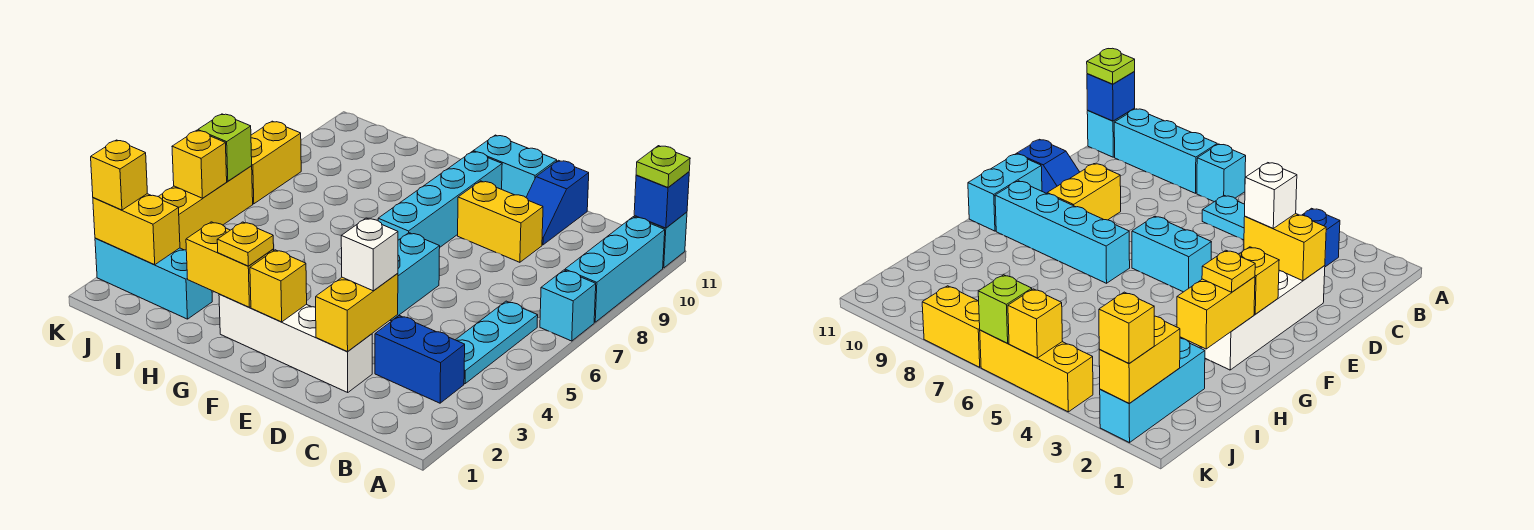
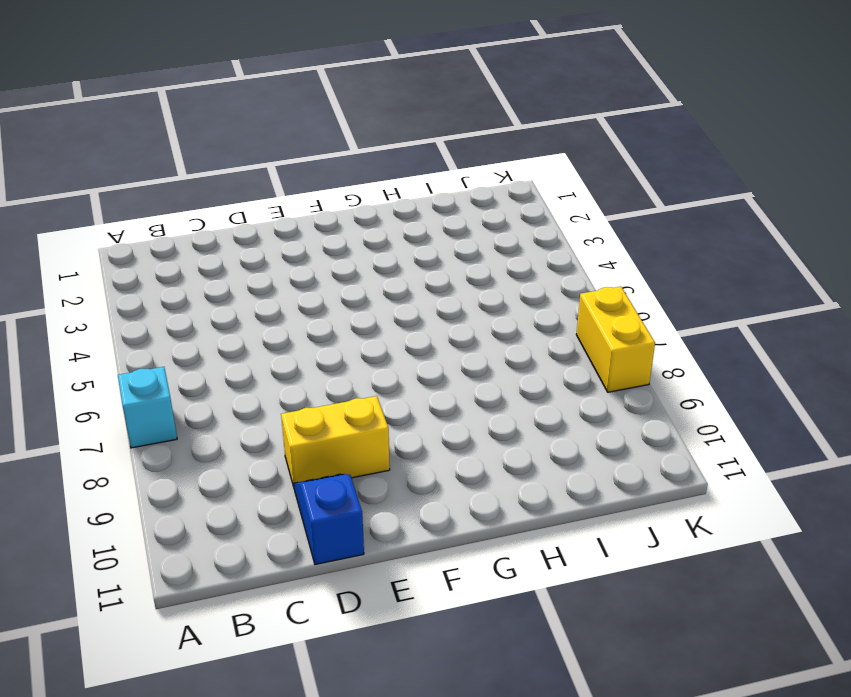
none -> cyan 1x3 brick [565,217,665,322]
none -> cyan 1x1 brick [634,212,687,268]
none -> blue 1x2 brick [375,316,465,403]

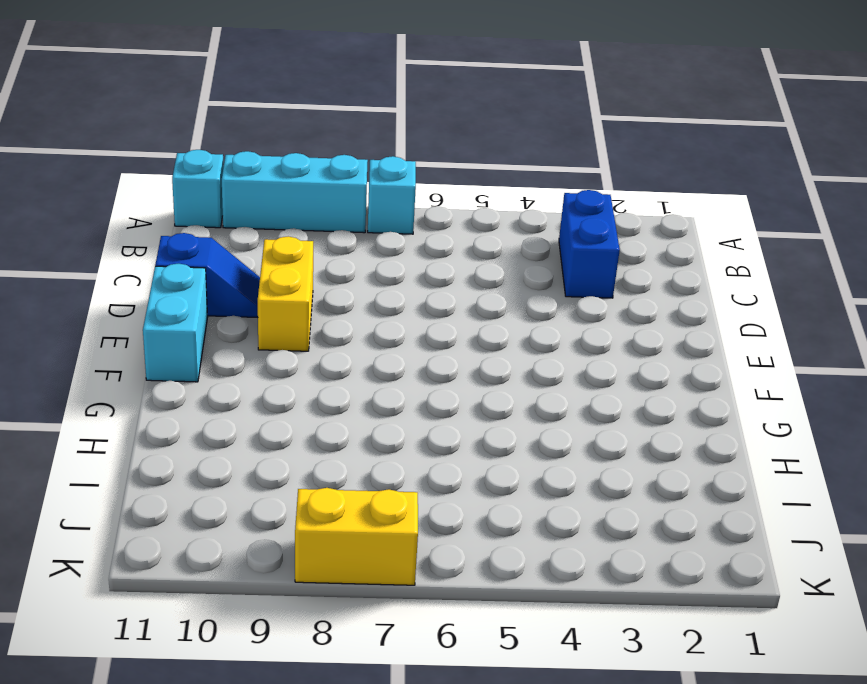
none -> cyan 1x3 plate [456,301,538,384]
none -> white 1x4 brick [219,294,372,392]
none -> cyan 1x2 brick [390,233,440,321]

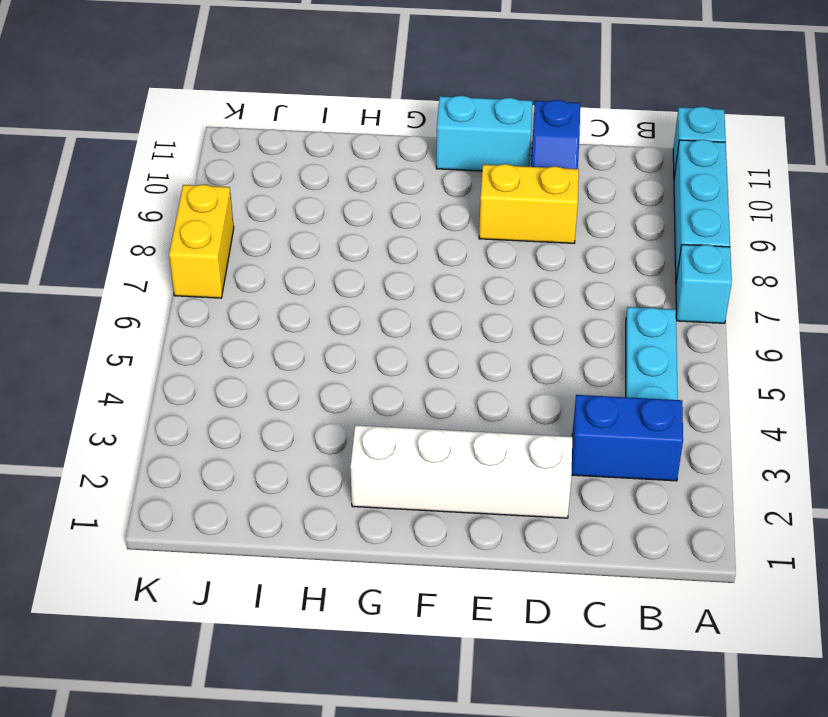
none -> cyan 1x2 brick [390,233,440,321]
none -> cyan 1x4 brick [378,151,502,247]
none -> cyan 1x3 brick [95,238,212,319]

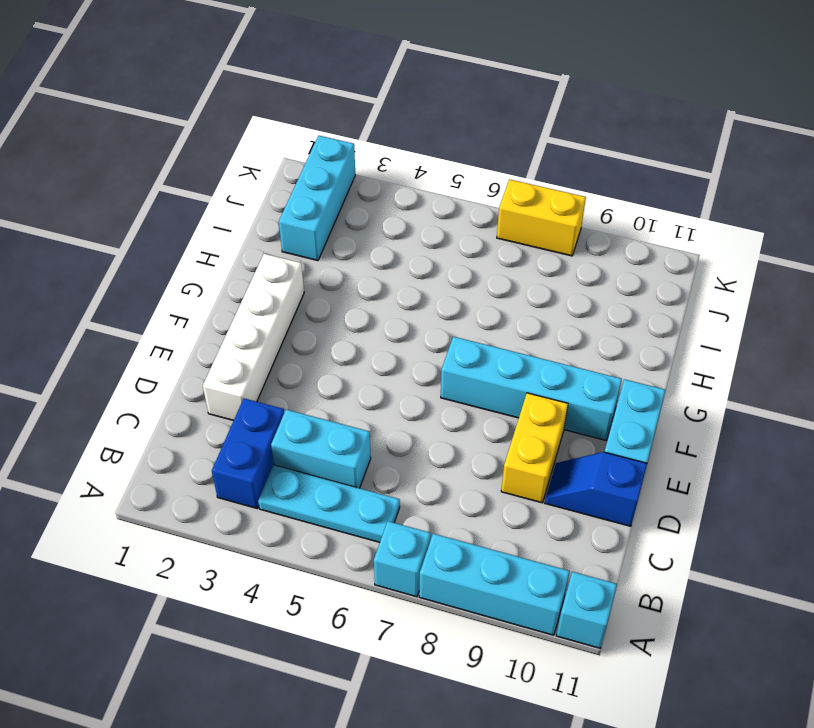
cyan 1x2 brick [271,410,371,488] -> cyan 1x2 brick moved to [390,233,440,321]
none -> yellow 1x3 brick [158,166,253,250]
none -> blue 1x1 brick [634,172,689,228]
none -> yellow 1x2 brick [316,273,398,352]

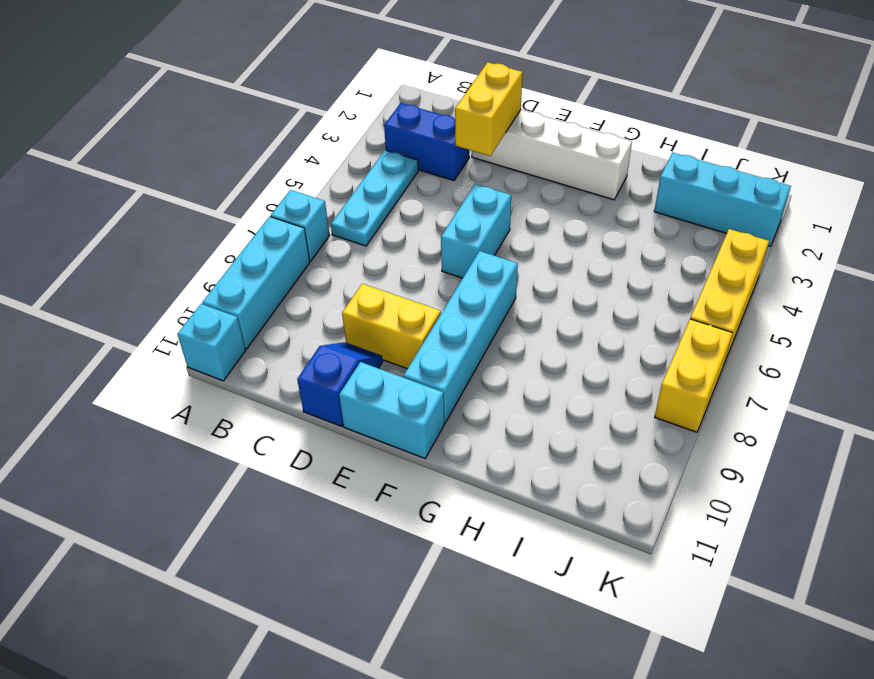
none -> blue 1x1 brick [634,172,689,228]
none -> yellow 1x1 brick [250,250,307,322]
none -> yellow 1x2 brick [186,222,274,307]

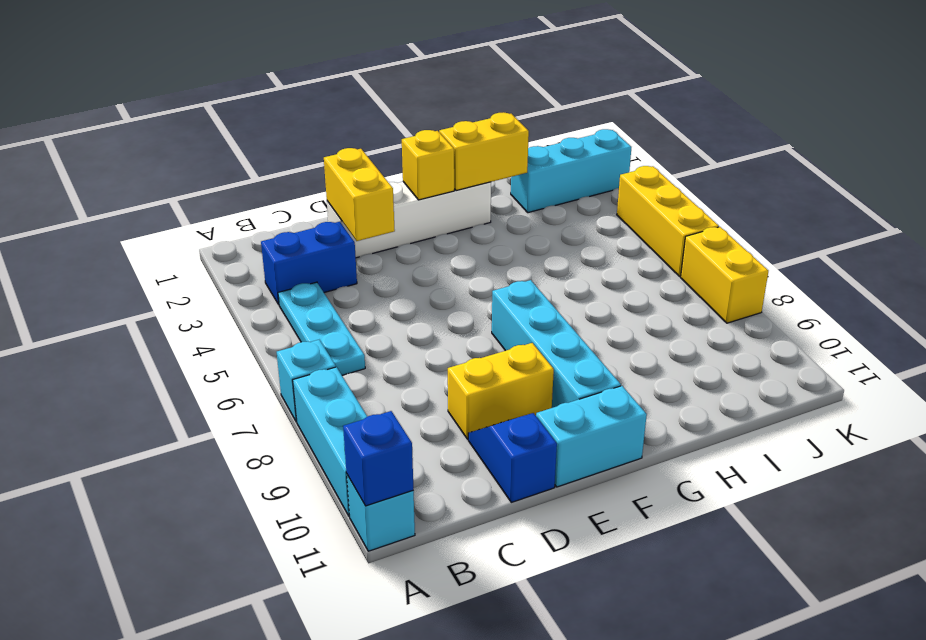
none -> cyan 1x2 brick [390,233,440,321]
none -> yellow 1x2 brick [93,194,180,265]
none -> yellow 1x1 brick [172,130,227,198]

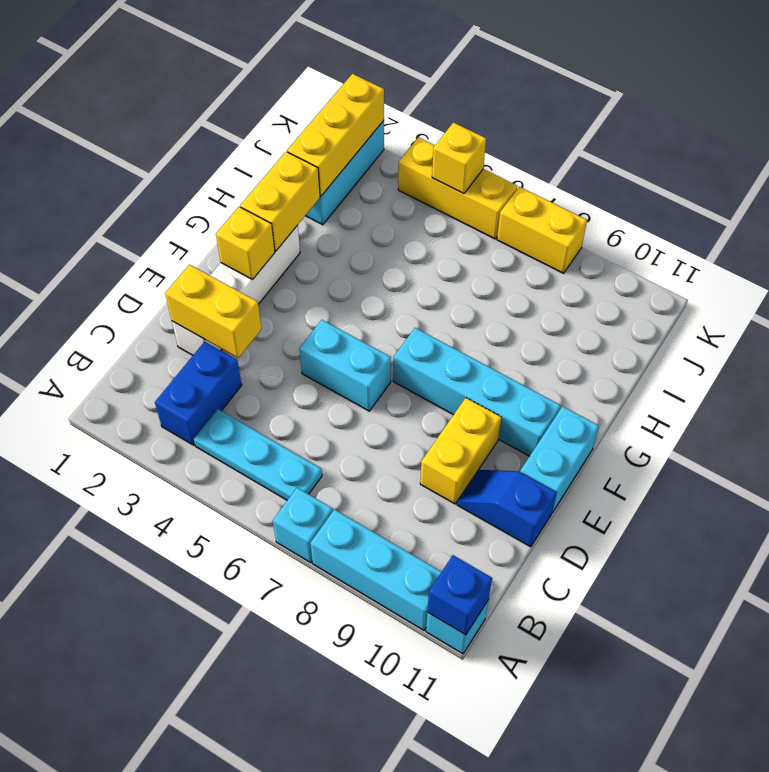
yellow 1x3 brick [287,74,384,196] -> yellow 1x2 brick [93,194,180,265]
none -> lime 1x1 brick [198,114,252,181]
none -> lime 1x1 plate [636,146,690,187]
none -> white 1x1 brick [341,218,398,291]

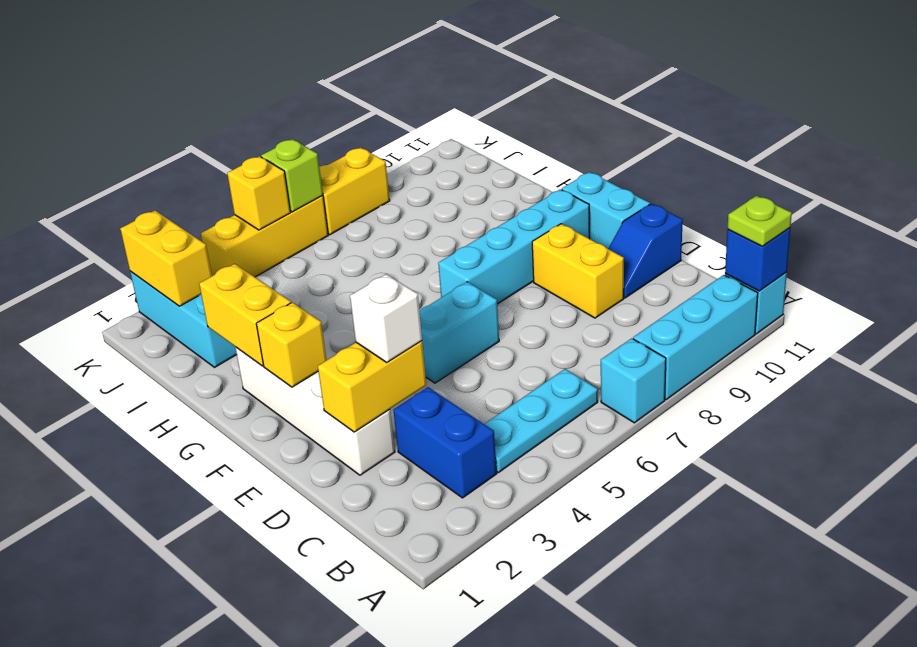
none -> yellow 1x1 plate [217,222,274,266]
none -> yellow 1x1 brick [91,140,147,210]

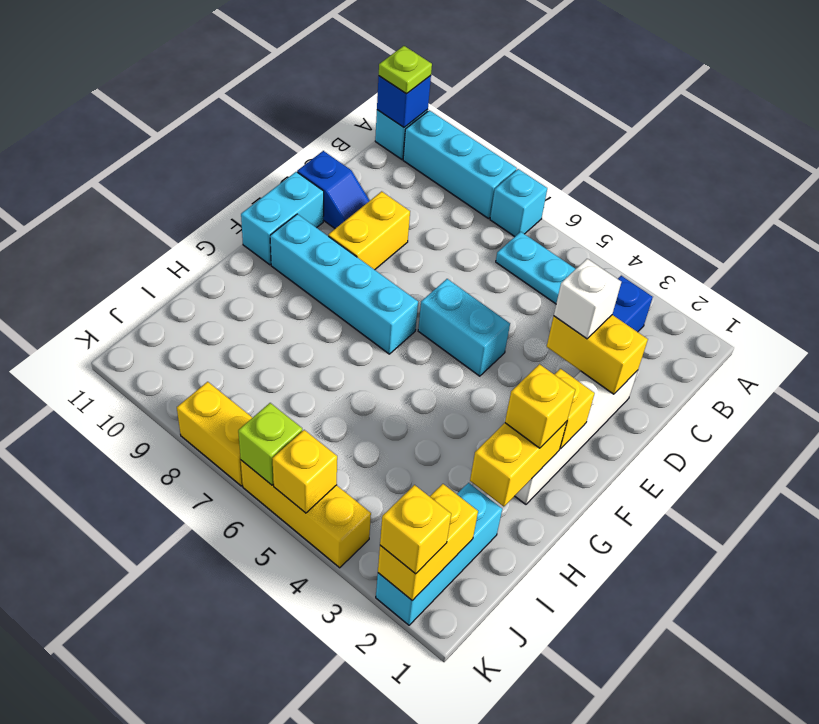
yellow 1x1 brick [505,364,575,448] -> yellow 1x1 plate [217,222,274,266]

